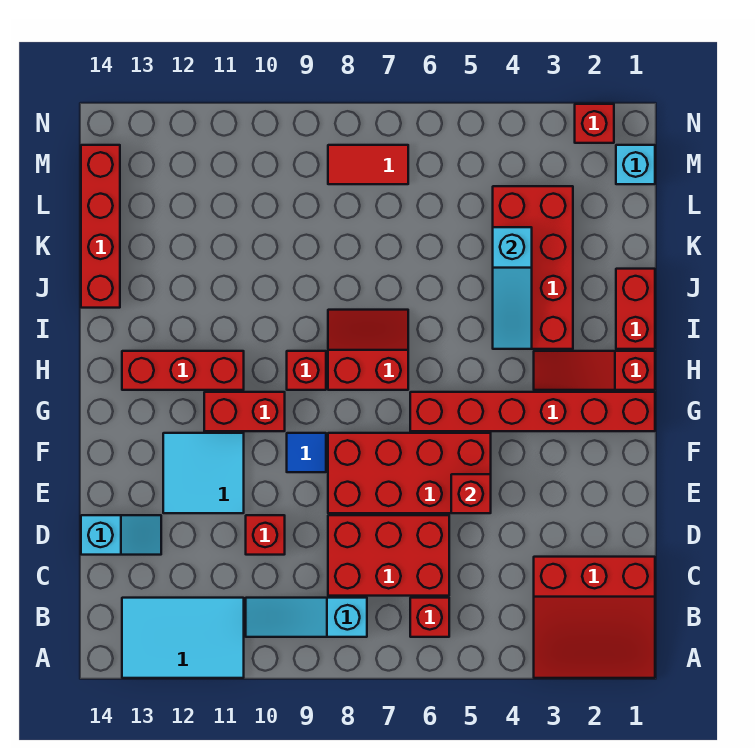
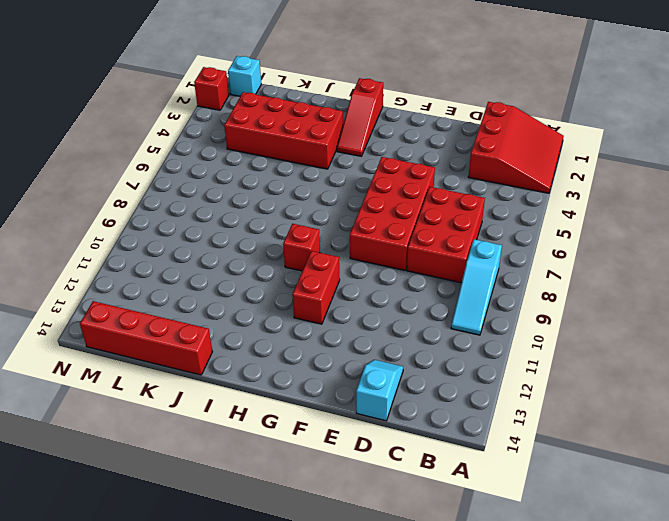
none -> cyan 2x3 tile [122,598,244,678]
none -> red 1x1 brick [410,598,449,637]
none -> red 1x1 brick [246,515,285,555]

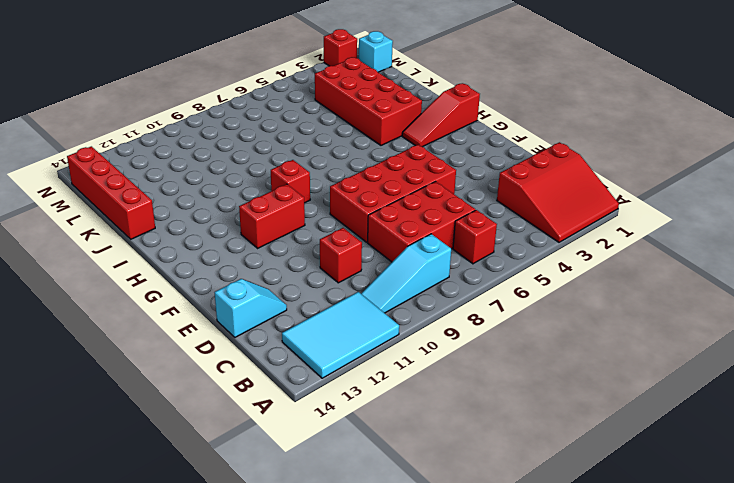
none -> cyan 2x2 tile [163,433,244,513]
none -> blue 1x1 tile [287,433,326,472]
none -> red 1x6 brick [410,392,655,431]

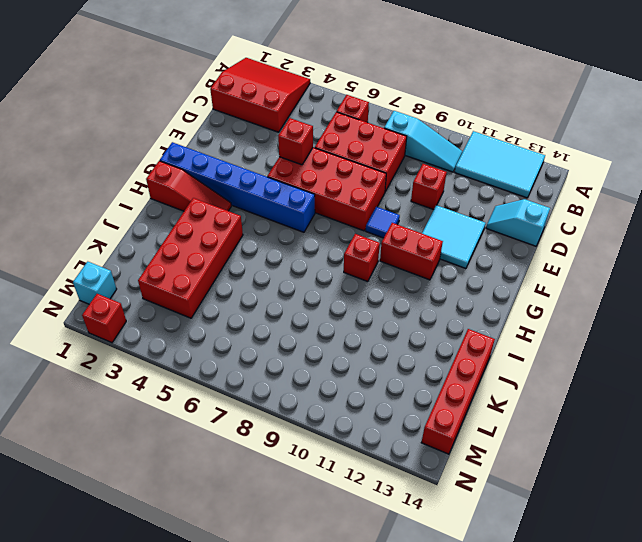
blue 1x6 brick [160,142,315,232] -> red 1x6 brick [410,392,655,431]
none -> red 2x2 slope [328,310,408,390]
none -> red 1x3 brick [122,351,244,390]
none -> red 1x2 brick [616,269,655,349]

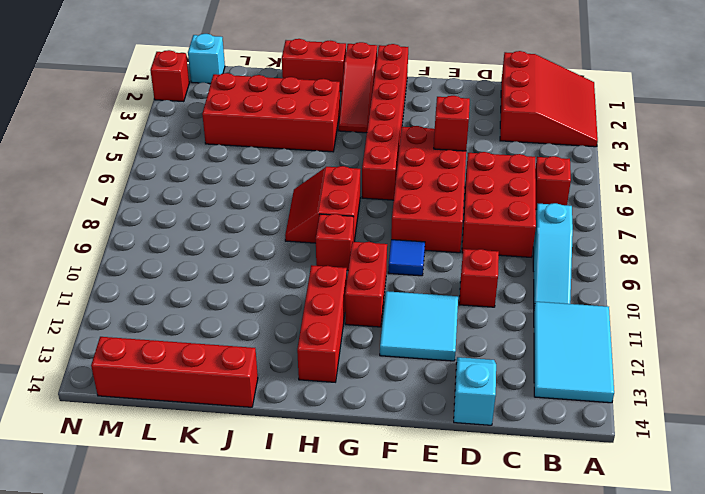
none -> red 1x2 tile [328,145,408,184]
none -> cyan 1x3 slope [493,227,532,349]

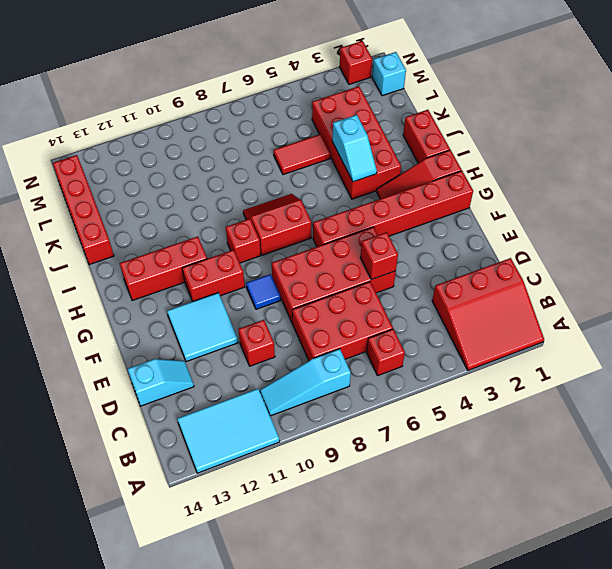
cyan 1x2 slope [332,115,377,182] -> cyan 1x3 slope [493,227,532,349]
red 1x2 tile [274,134,330,175] -> red 1x2 tile moved to [328,145,408,184]

